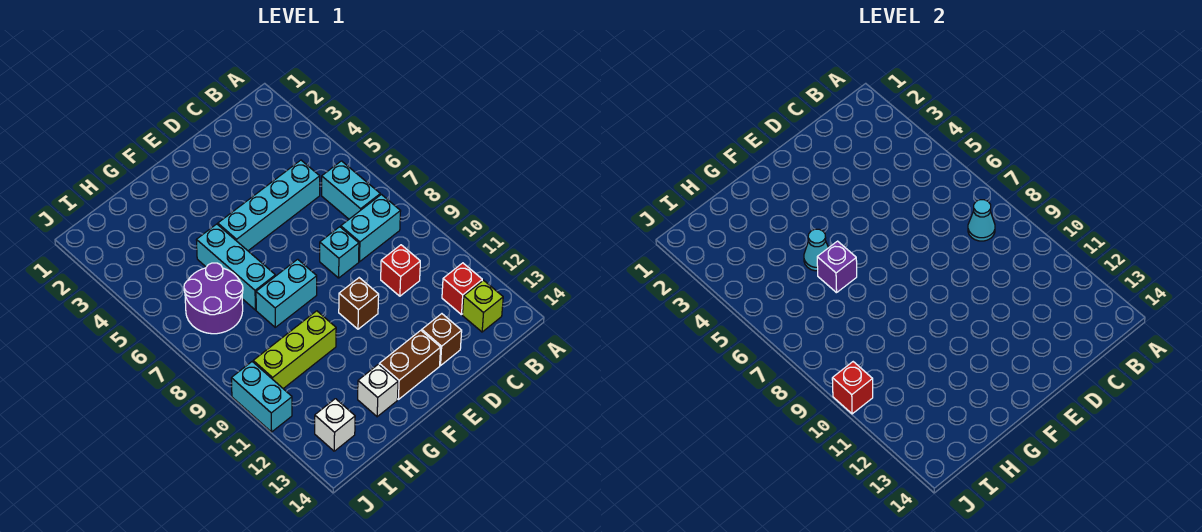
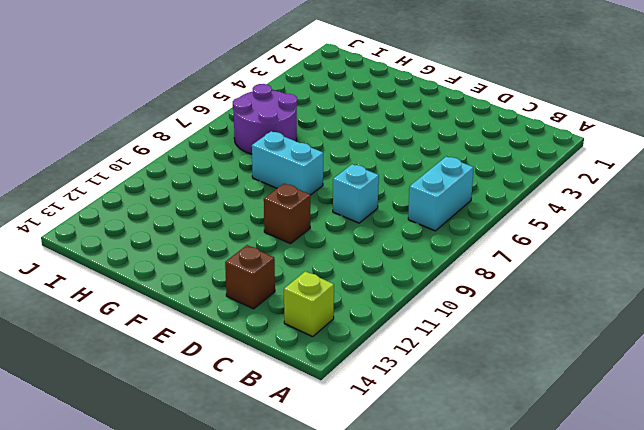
none -> cyan 1x2 brick [341,194,401,262]
none -> red 1x1 brick [442,263,482,315]
none -> cyan 1x4 brick [218,160,320,251]

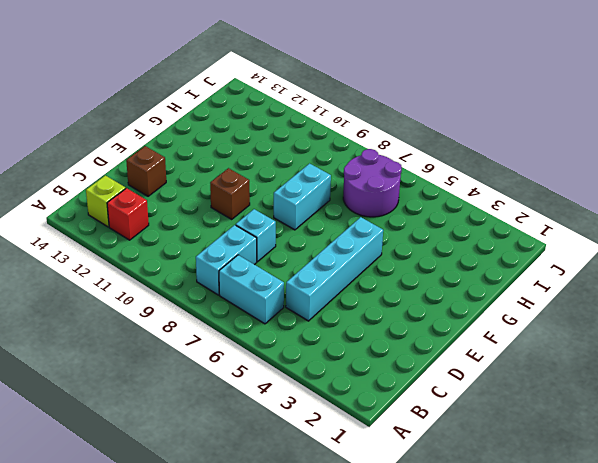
none -> red 1x1 brick [381,245,420,296]
none -> brown 1x2 brick [379,330,441,399]
none -> cyan 1x3 brick [197,224,275,310]

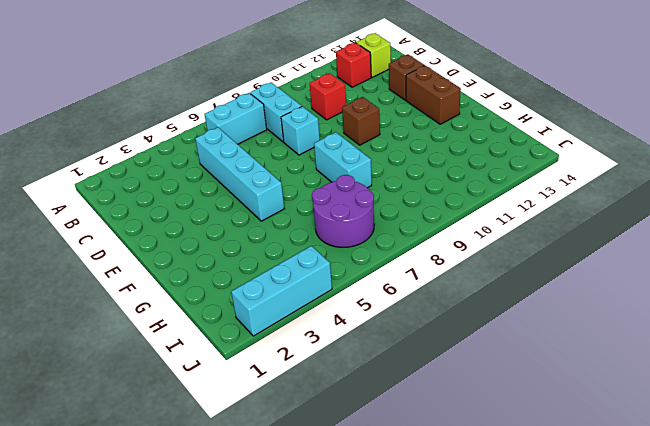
cyan 1x3 brick [231,246,332,336] -> cyan 1x3 brick moved to [197,224,275,310]
none -> lime 1x3 brick [253,311,336,389]
none -> white 1x1 brick [358,364,398,417]
none -> white 1x1 brick [315,399,355,451]

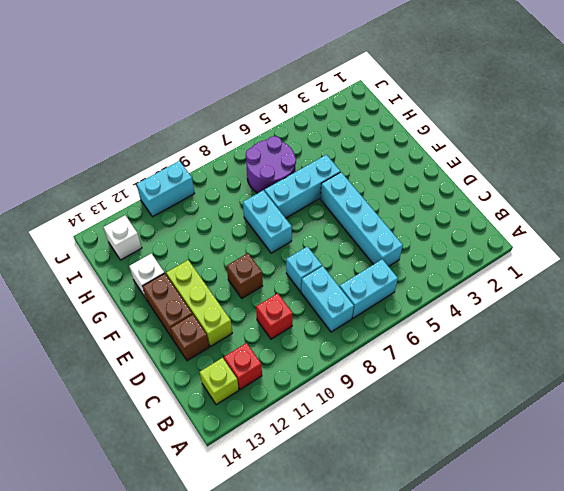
lime 1x3 brick [166,260,232,347] -> lime 1x3 brick moved to [253,311,336,389]
none -> cyan 1x1 cone [968,200,995,241]
none -> cyan 1x1 cone [804,229,828,271]
none -> purple 1x1 brick [817,241,857,293]

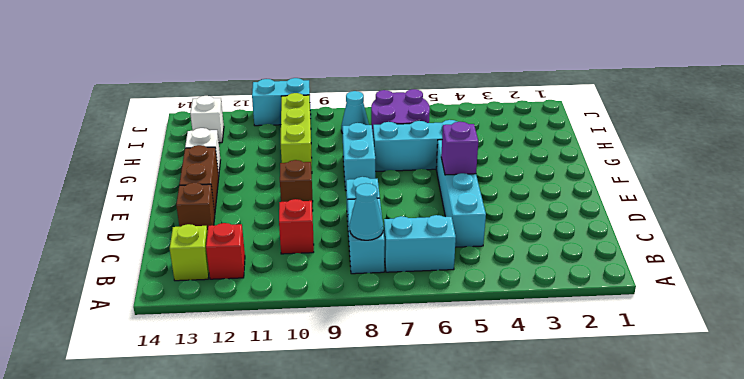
purple 1x1 brick [441,122,478,175] -> purple 1x1 brick moved to [817,241,857,293]
cyan 1x1 cone [341,91,369,133] -> cyan 1x1 cone moved to [804,229,828,271]
none -> red 1x1 brick [832,362,873,414]

